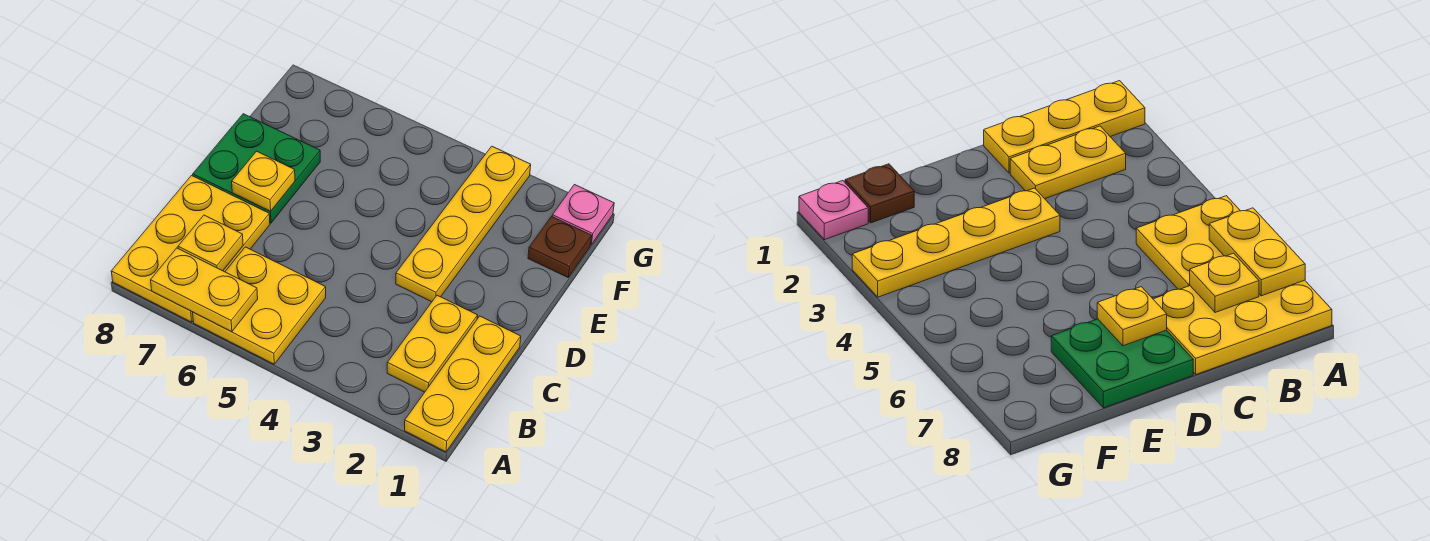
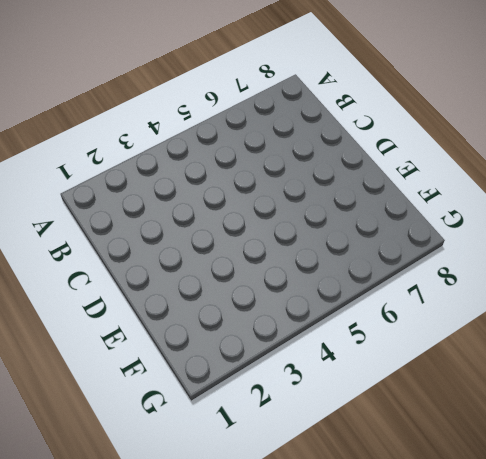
none -> yellow 1x3 plate [405,316,521,452]
none -> yellow 2x2 plate [193,247,326,364]

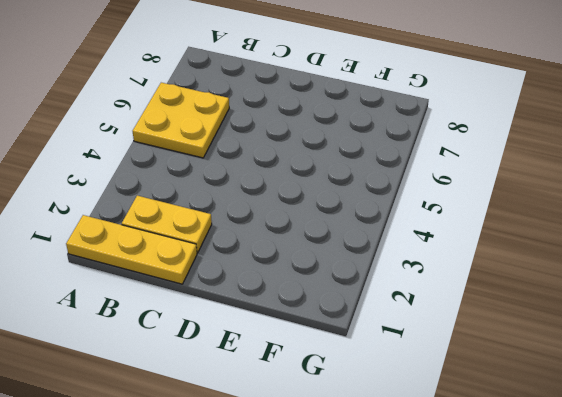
none -> yellow 2x3 plate [111,176,270,322]
none -> yellow 1x4 plate [396,146,531,302]

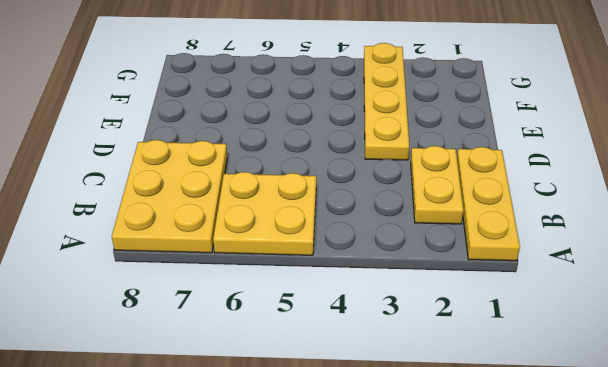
none -> green 2x2 plate [193,114,320,223]
none -> brown 1x1 plate [528,217,592,277]

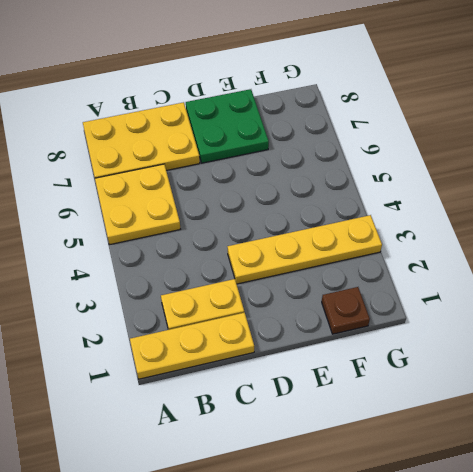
none -> pink 1x1 plate [552,185,614,245]
none -> yellow 1x2 plate [151,248,258,332]

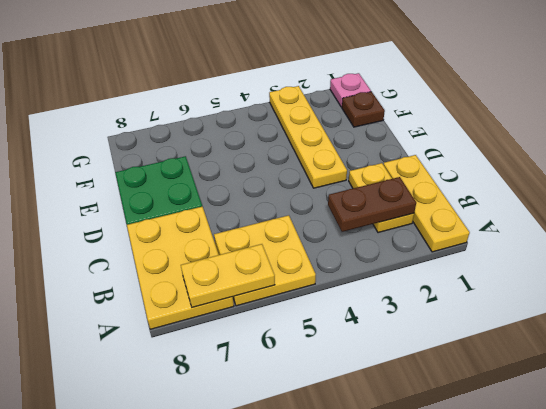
brown 1x2 plate [328,177,416,232] -> none
none -> yellow 1x1 plate [178,215,243,271]
none -> yellow 1x1 plate [232,151,295,211]

